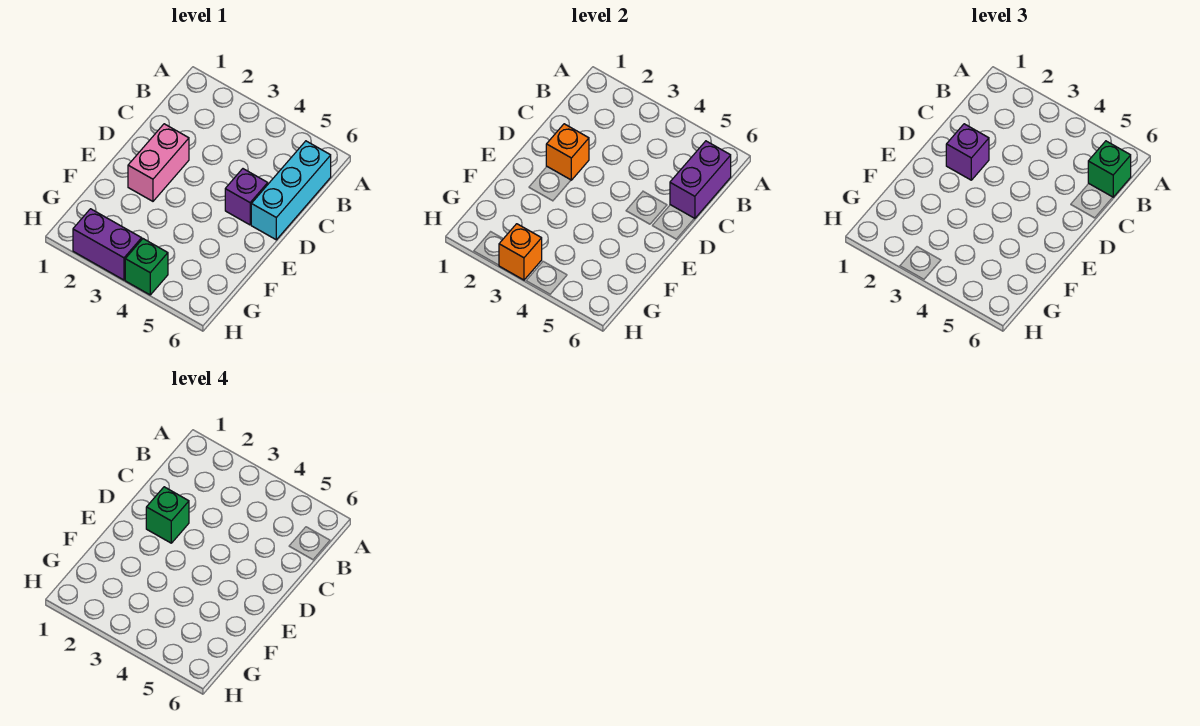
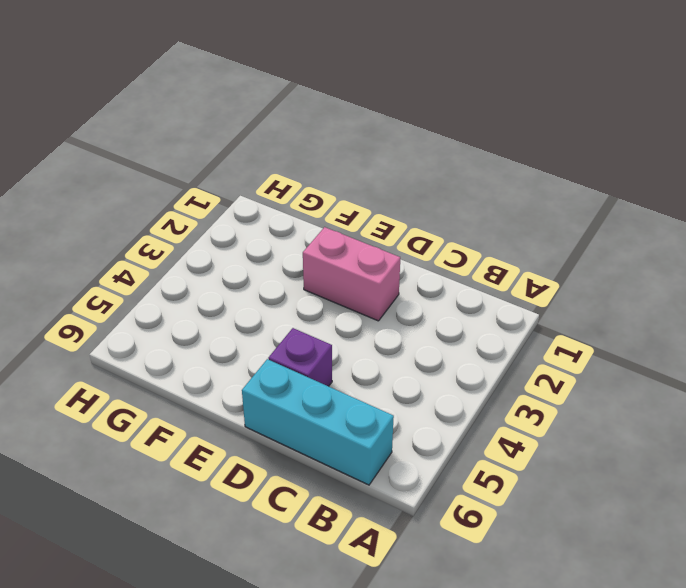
none -> purple 1x2 brick [73,209,142,280]
none -> green 1x1 brick [125,239,168,295]

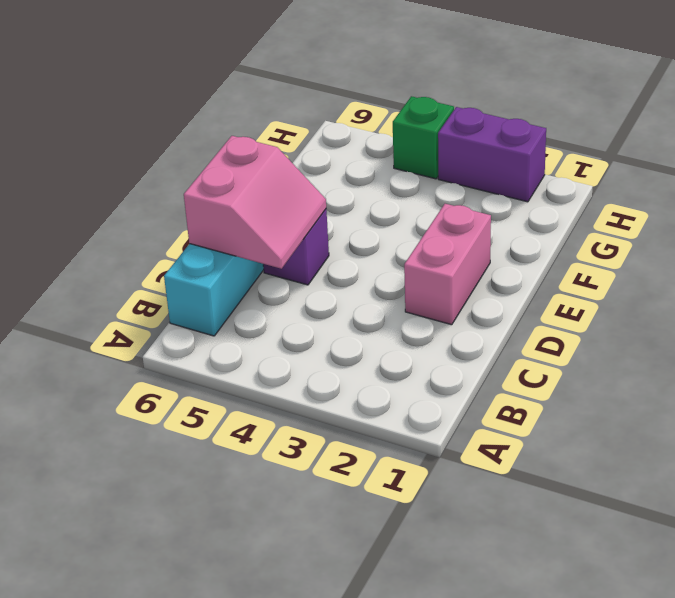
pink 2x2 slope [184,136,326,269] -> purple 1x2 brick [670,141,731,219]
none -> orange 1x1 brick [546,124,589,180]
none -> orange 1x1 brick [499,224,542,280]

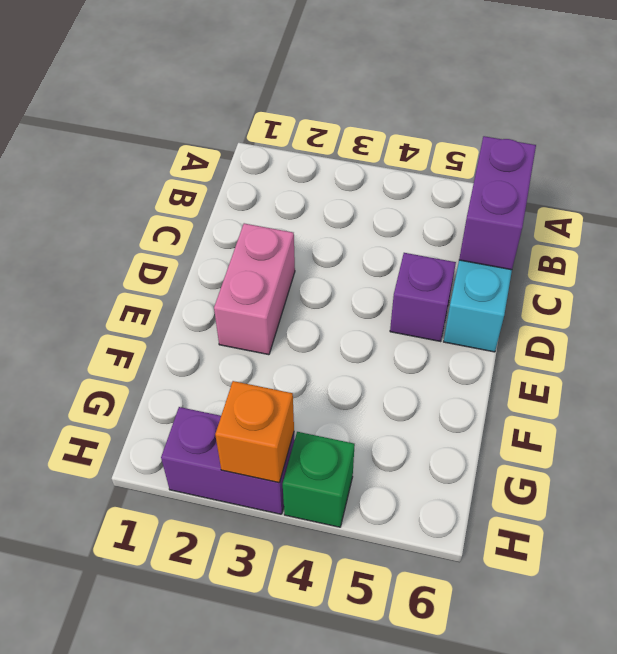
none -> orange 1x1 brick [546,124,589,180]
none -> green 1x1 brick [1088,141,1131,197]

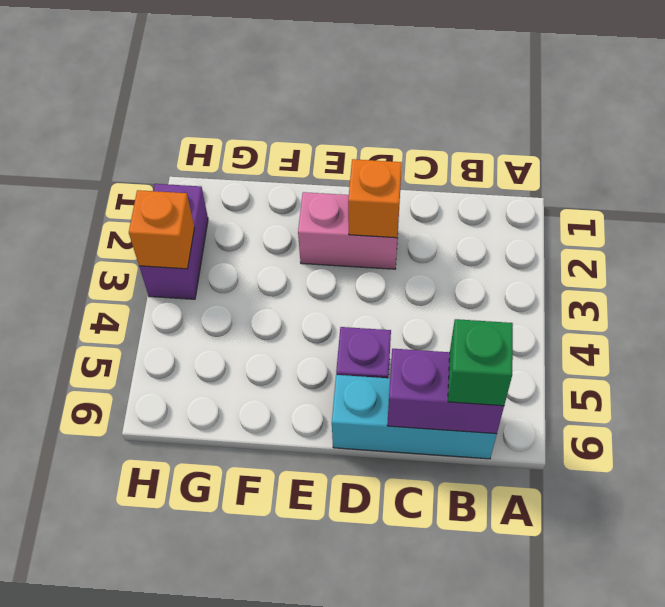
none -> green 1x1 brick [125,239,168,295]
none -> purple 1x1 brick [946,124,989,180]

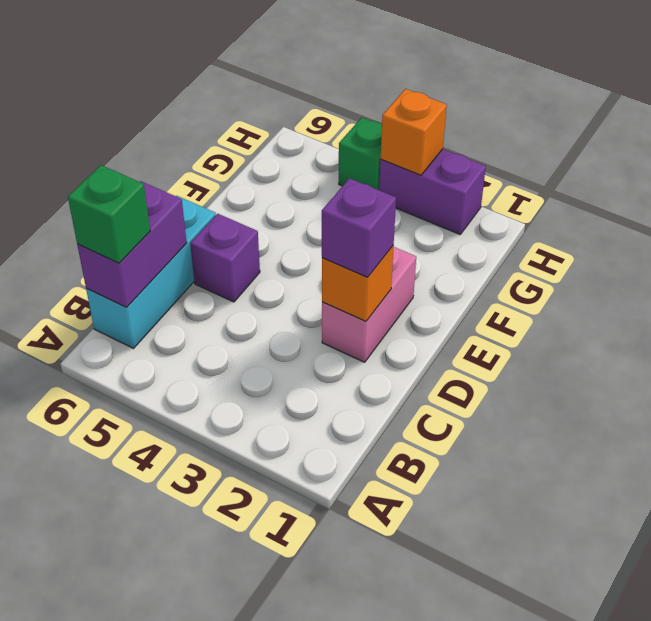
none -> green 1x1 brick [146,487,189,543]

